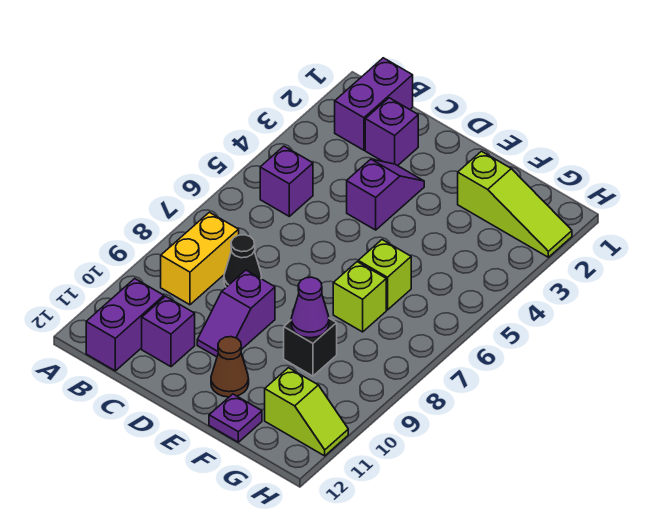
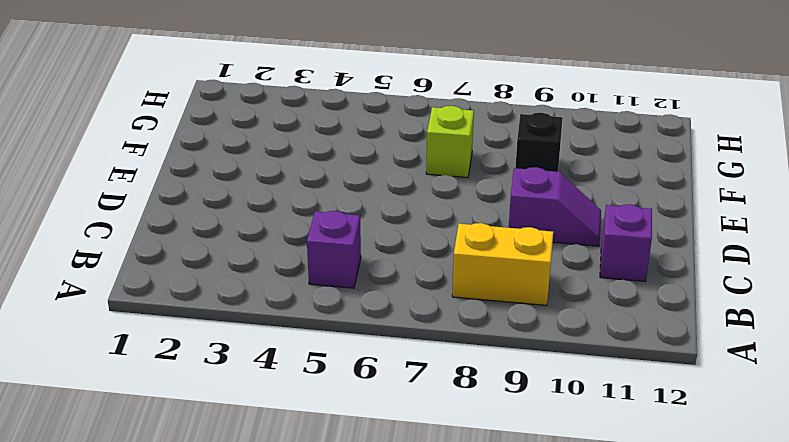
none -> purple 1x2 brick [335,58,413,150]
none -> purple 1x2 brick [86,279,164,371]
none -> purple 1x1 brick [365,98,418,166]

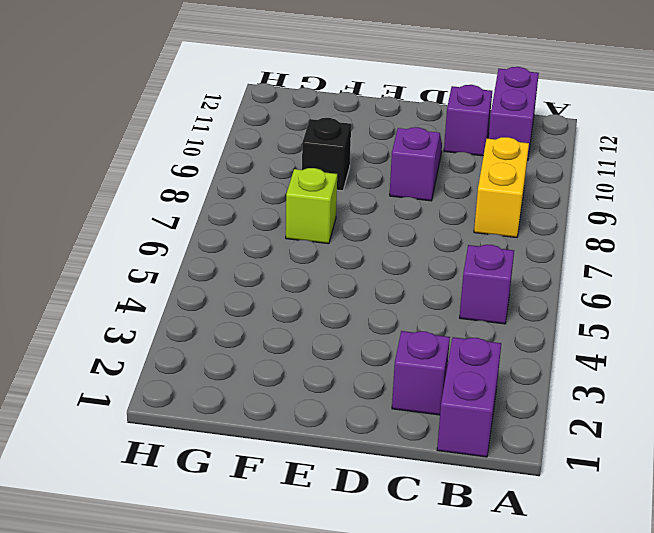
none -> black 1x1 cone [224,235,262,287]
none -> purple 1x2 slope [347,159,424,230]
none -> brown 1x1 cone [211,337,249,397]

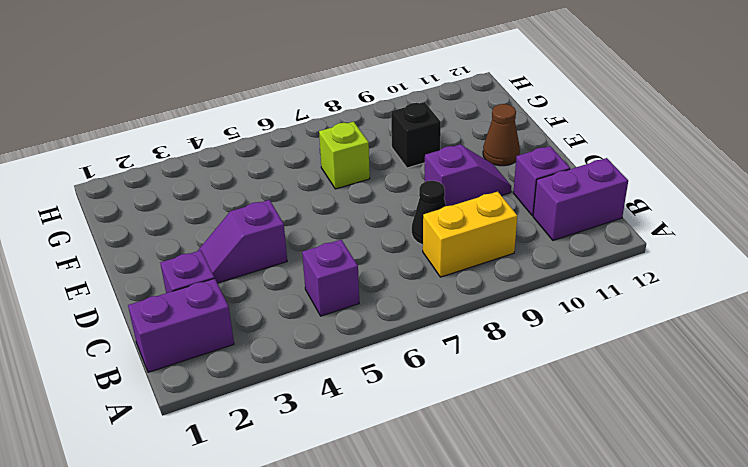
none -> lime 1x3 slope [458,151,572,257]
none -> lime 1x1 brick [358,240,411,310]
none -> purple 1x1 plate [209,394,262,442]

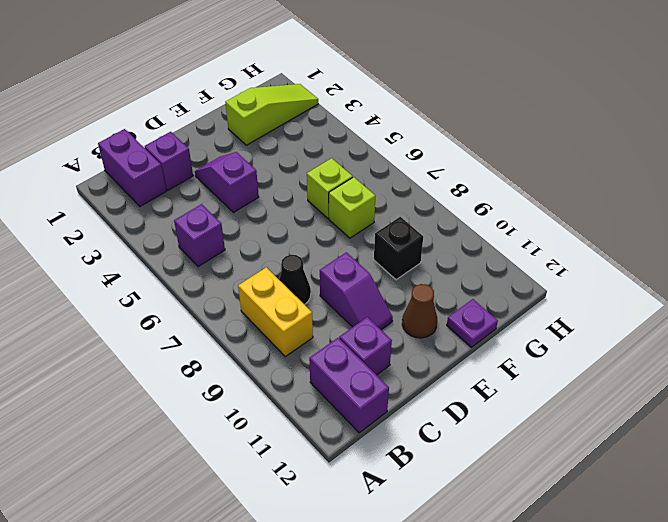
none -> lime 1x2 slope [265,368,348,456]
none -> purple 1x1 cone [291,277,329,338]

